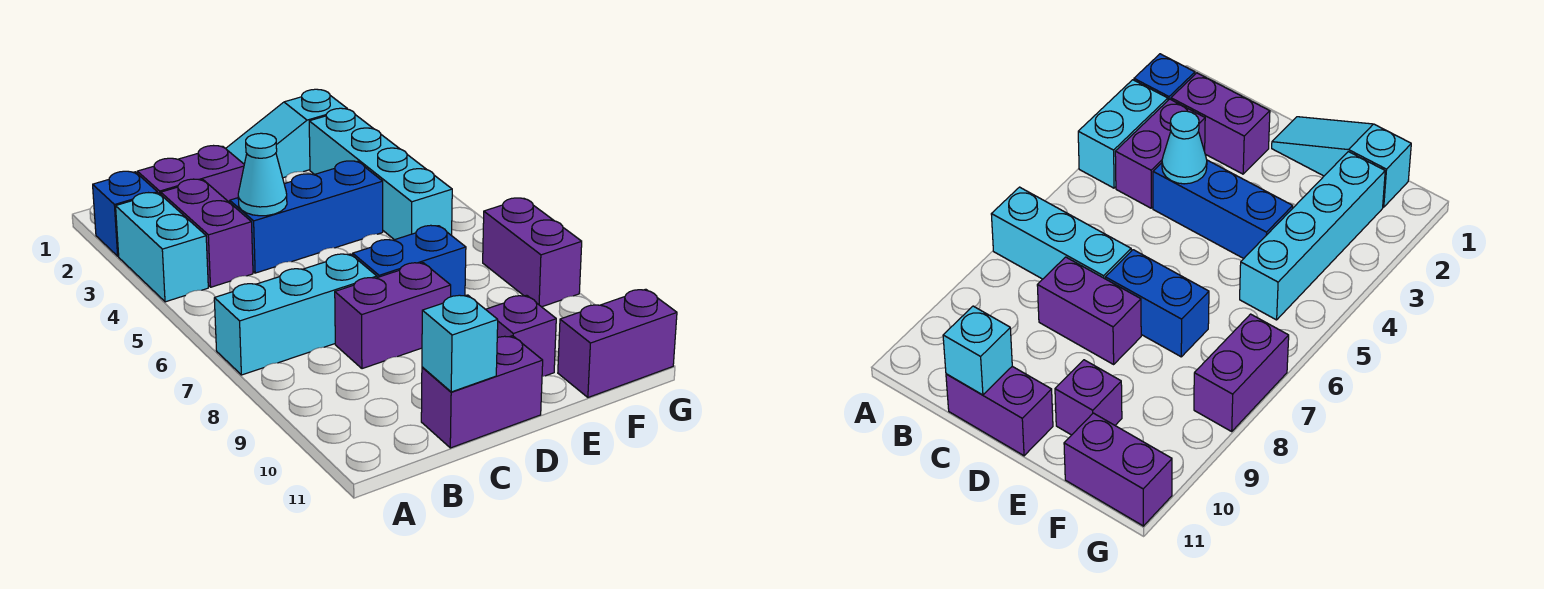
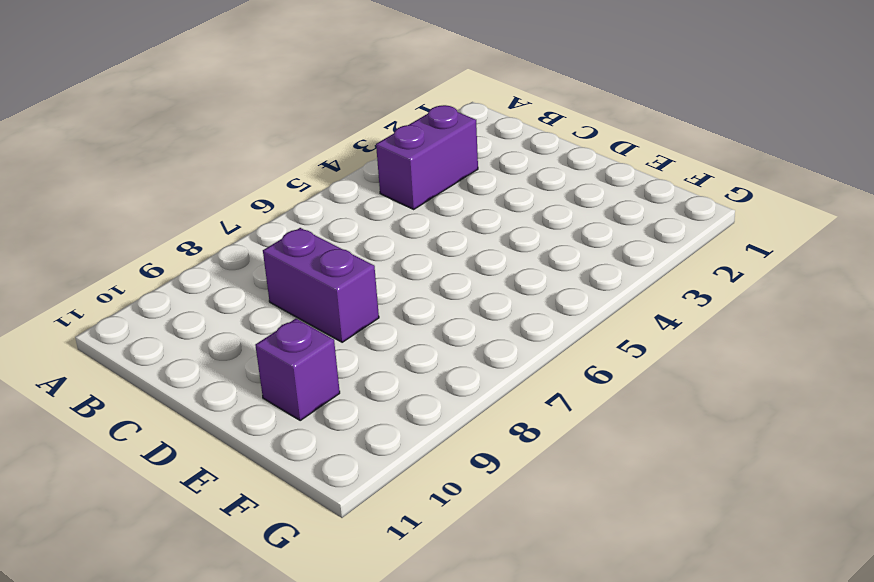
none -> blue 1x1 brick [93,171,157,256]
none -> cyan 1x2 brick [116,193,208,302]
none -> cyan 1x3 brick [214,254,377,375]

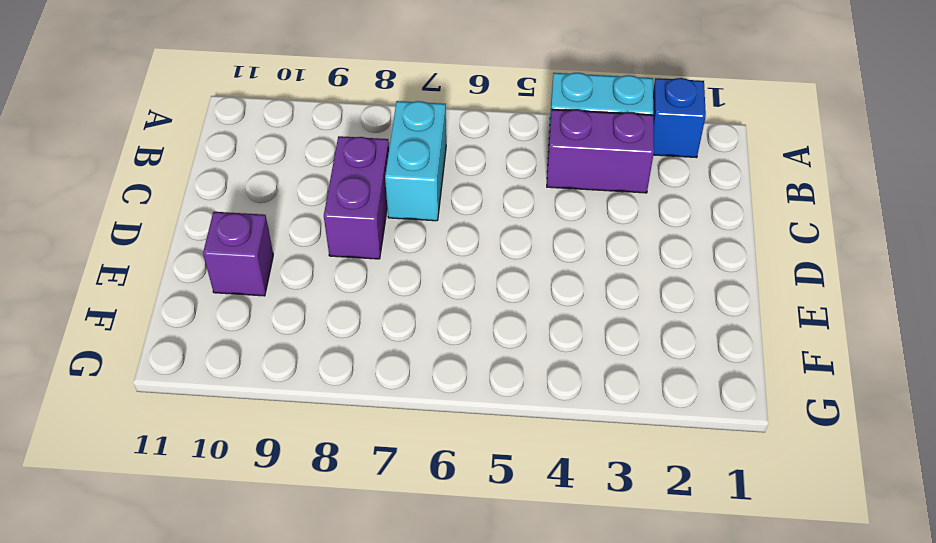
cyan 1x2 brick [385,101,446,221] -> cyan 1x3 brick [214,254,377,375]
none -> purple 1x2 brick [137,146,244,203]
none -> blue 1x3 brick [230,161,383,273]
none -> purple 1x2 brick [421,336,543,448]

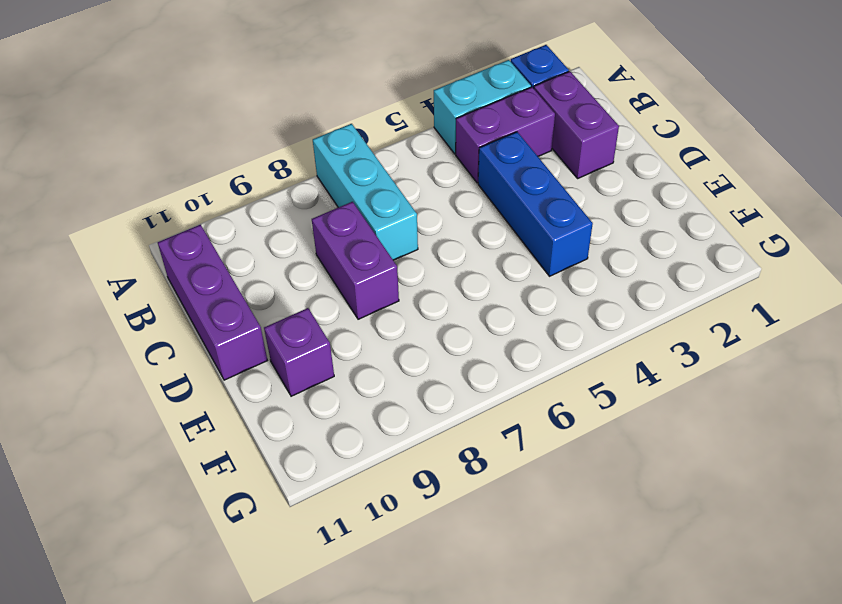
purple 1x3 brick [158,225,267,380] -> purple 1x2 brick [421,336,543,448]
none -> cyan 1x3 slope [226,89,347,178]
none -> blue 1x2 brick [353,225,466,297]
none -> cyan 1x4 brick [309,108,452,240]

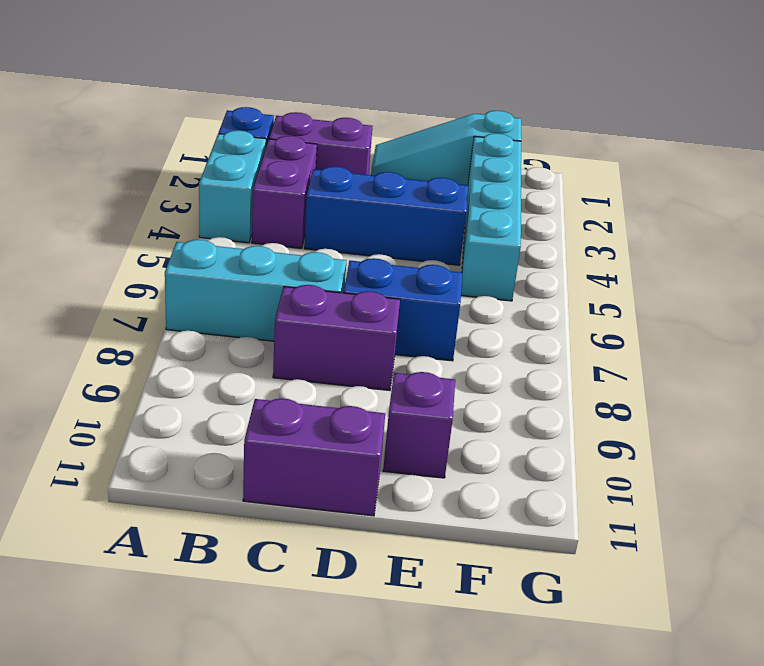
none -> purple 1x2 brick [558,289,677,397]
none -> purple 1x2 brick [483,198,582,307]
none -> cyan 1x1 cone [238,133,287,216]

